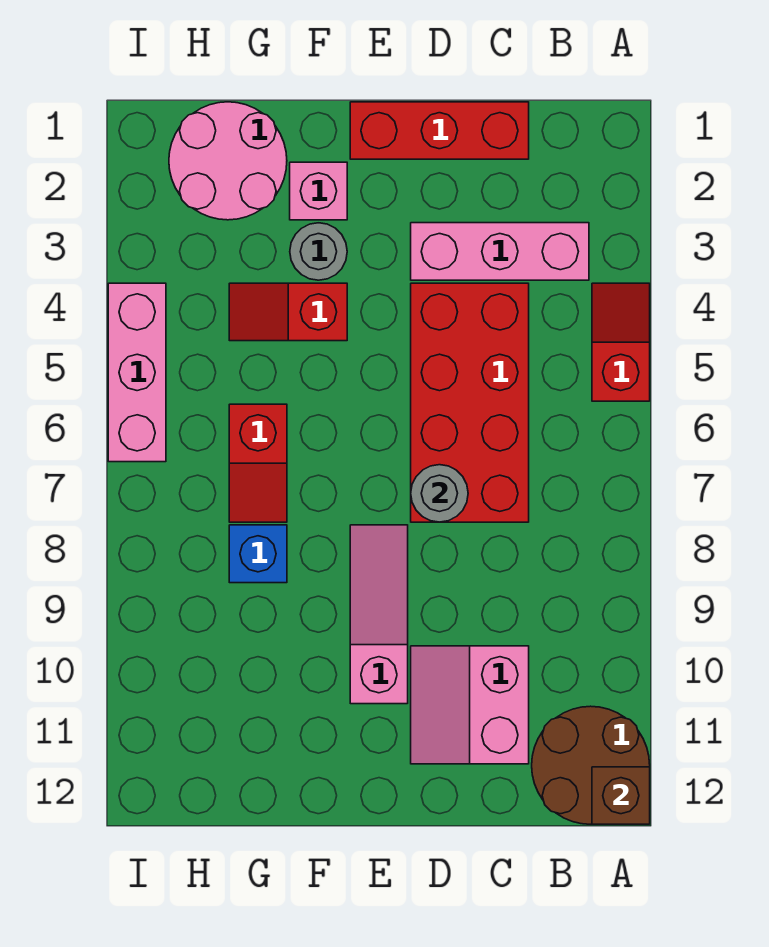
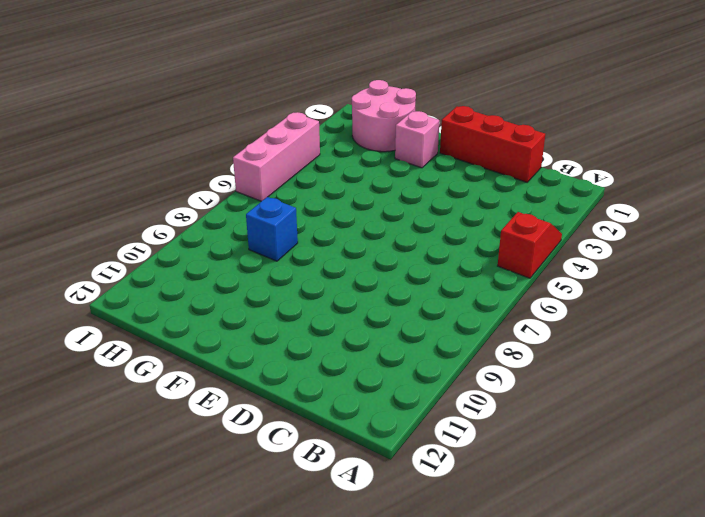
none -> brown 2x2 round brick [532,706,650,824]
none -> pink 1x3 brick [411,223,589,280]
none -> red 2x4 brick [411,283,529,522]

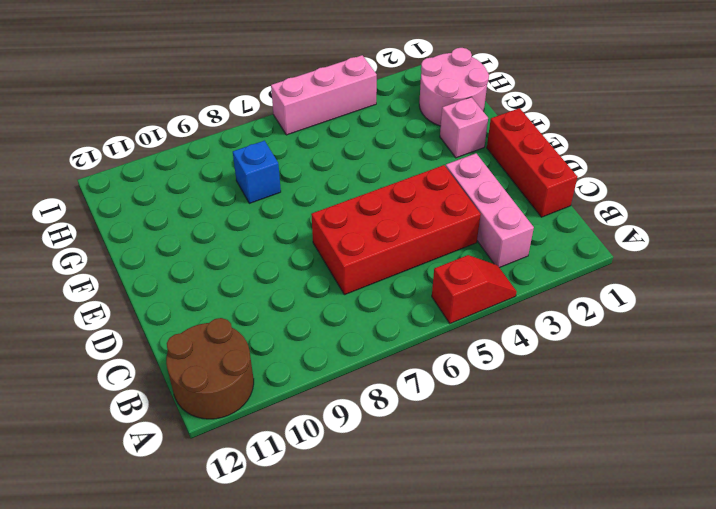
none -> pink 2x2 slope [411,646,529,764]
none -> pink 1x3 slope [350,525,408,704]
none -> grey 1x1 round brick [290,223,347,280]

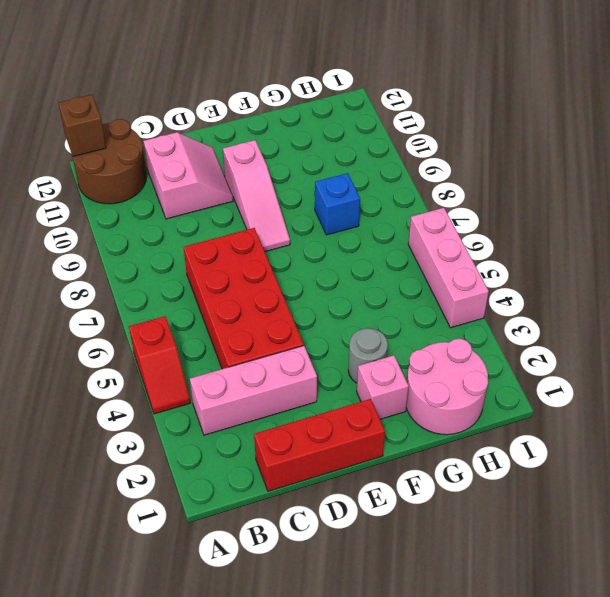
none -> red 1x2 slope [229,283,347,341]
none -> red 1x2 slope [229,404,287,522]
none -> grey 1x1 round brick [411,465,468,522]

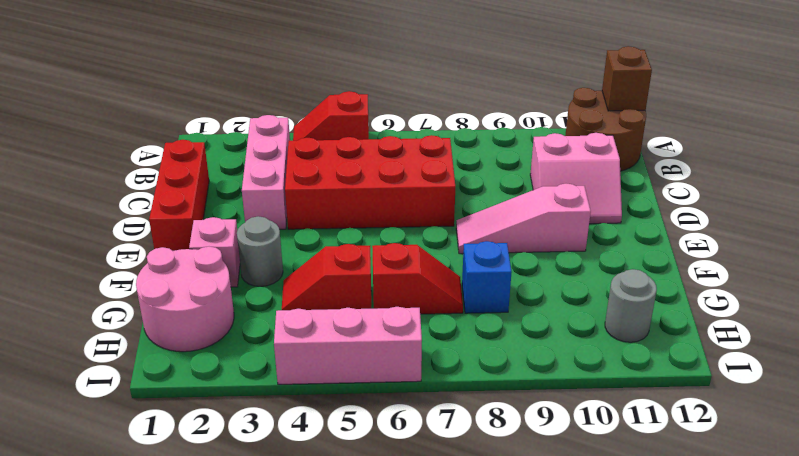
red 1x2 slope [282,244,371,310] -> red 1x2 slope turned to [229,283,347,341]
grey 1x1 round brick [605,269,657,342] -> grey 1x1 round brick moved to [411,465,468,522]

